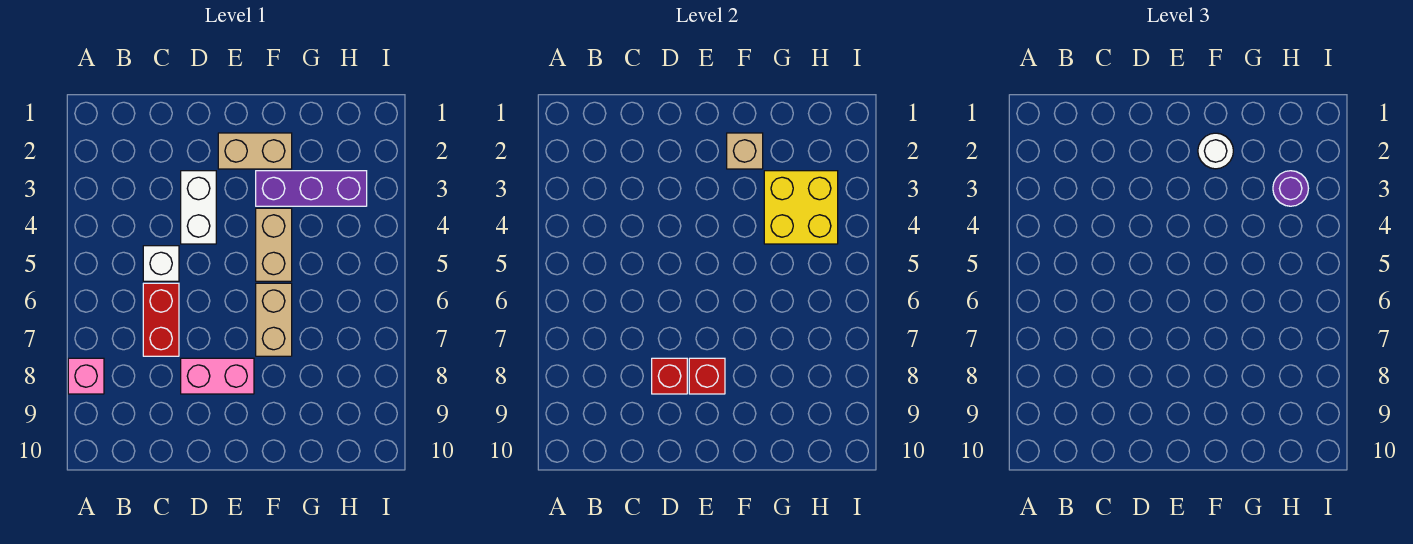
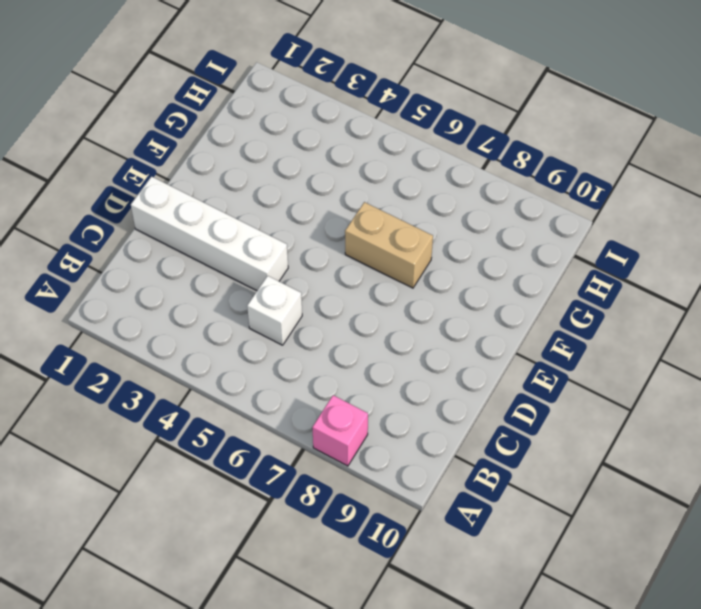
white 1x4 brick [131,177,288,291] -> white 1x2 brick [181,171,216,244]
none -> red 1x2 brick [143,283,179,356]
none -> pink 1x2 brick [181,358,254,394]
none -> tan 1x2 brick [218,133,292,169]

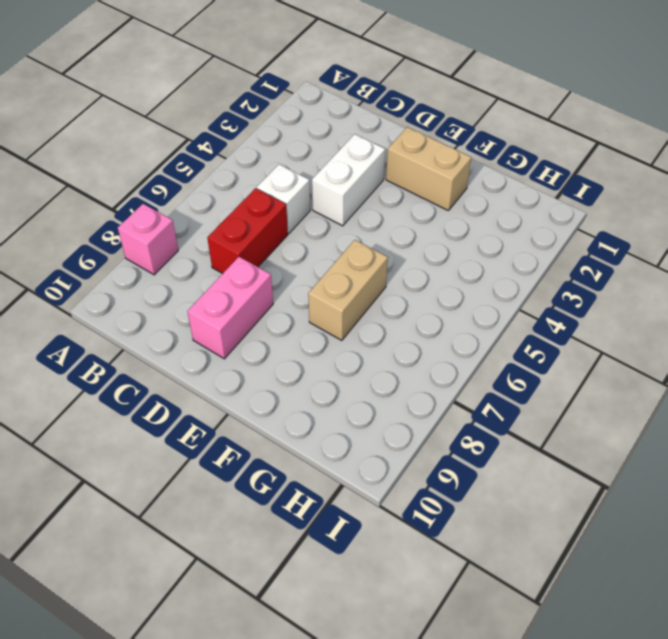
pink 1x2 brick [187,257,273,359] -> pink 1x2 brick turned to [181,358,254,394]
none -> purple 1x3 brick [256,171,367,206]
none -> tan 1x2 brick [256,208,292,281]
none -> red 1x1 brick [652,358,687,394]

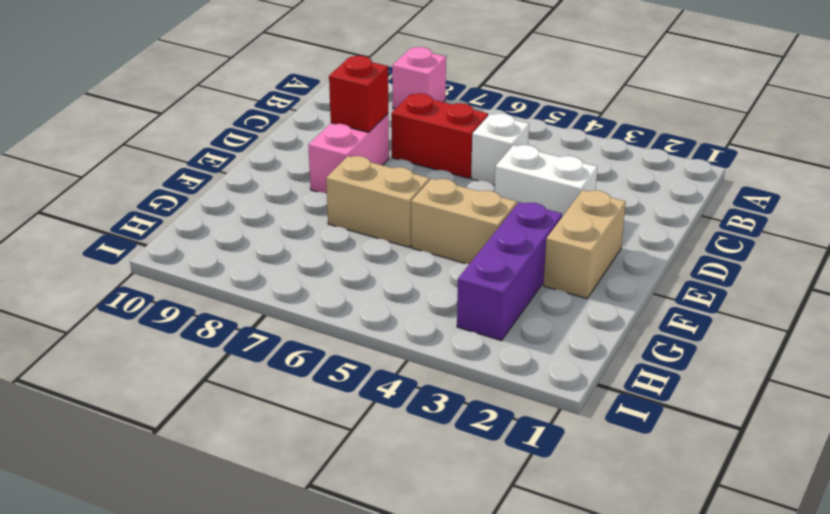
none -> red 1x1 brick [689,358,725,394]
none -> tan 1x1 brick [727,133,763,169]
none -> yellow 2x2 brick [764,171,838,244]

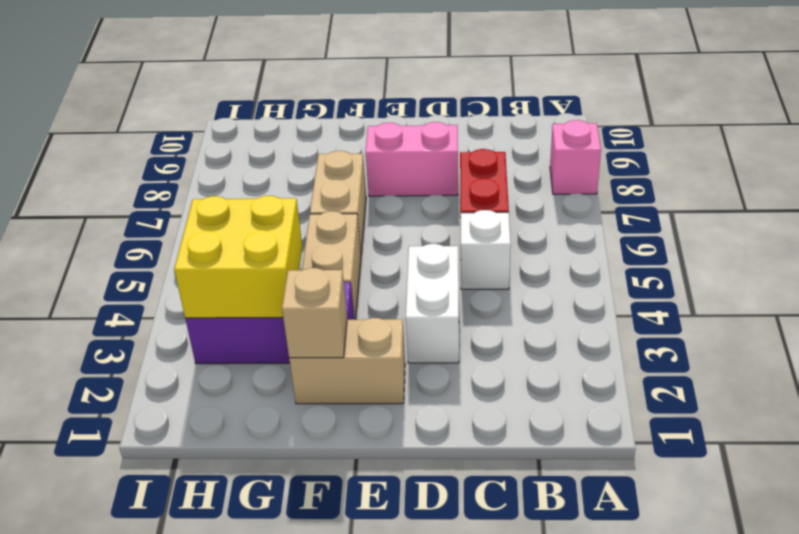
none -> red 1x1 brick [652,358,687,394]
none -> red 1x1 brick [689,358,725,394]
none -> white 1x1 round brick [1198,133,1233,169]

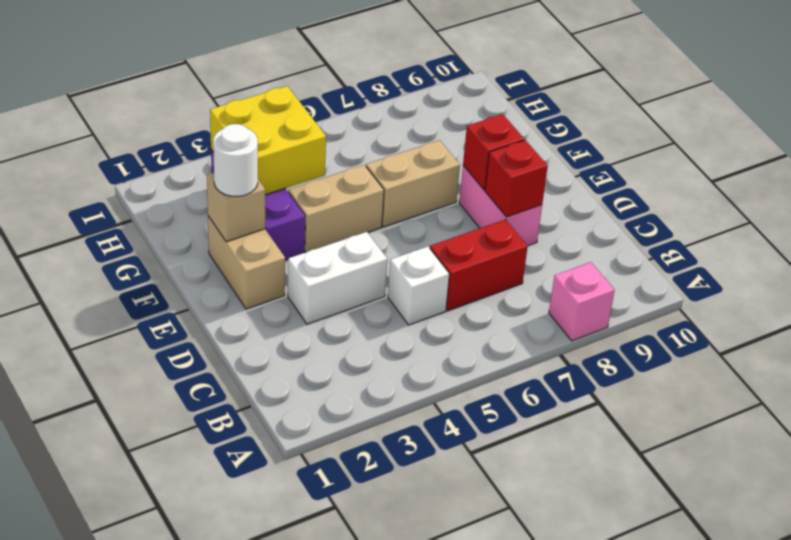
none -> purple 1x1 round brick [1273,171,1308,206]

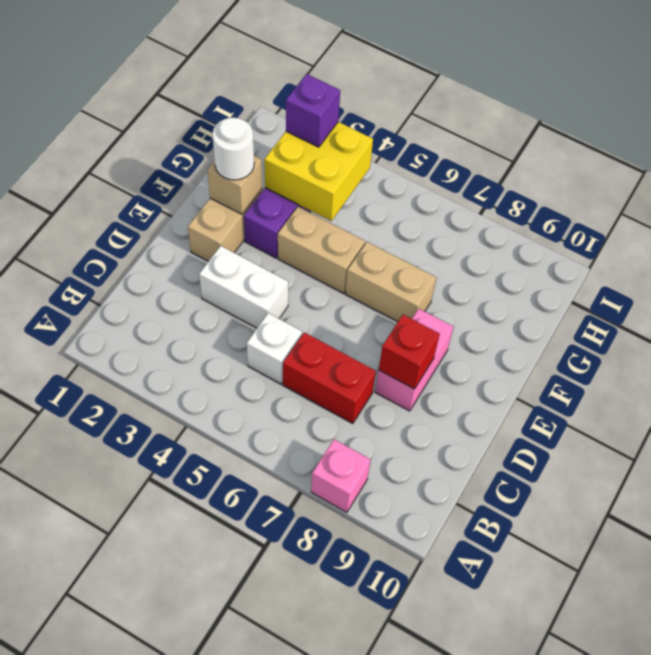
purple 1x1 brick [286,74,340,147] -> purple 1x1 round brick [1273,171,1308,206]
none -> red 1x1 brick [689,358,725,394]

